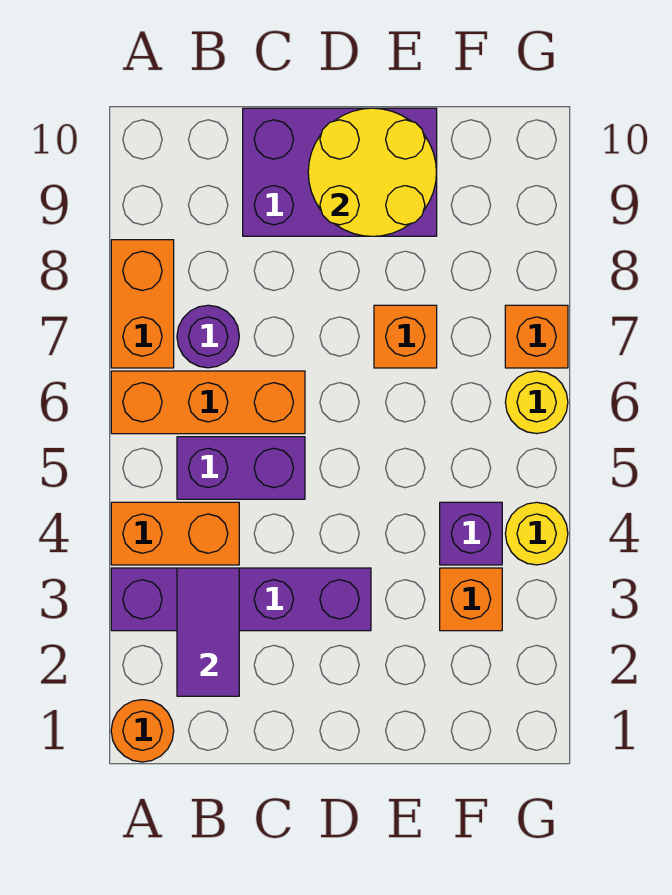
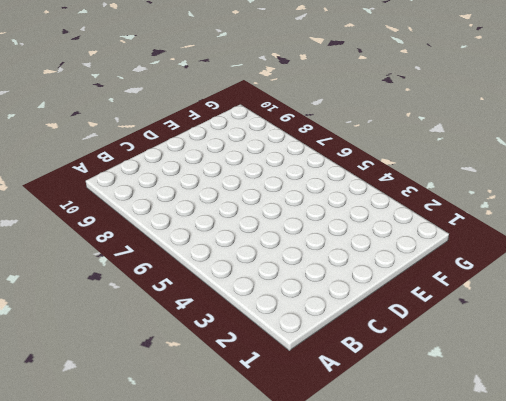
none -> orange 1x1 round brick [111,700,174,762]
none -> purple 1x4 brick [111,568,371,631]
none -> orange 1x2 brick [111,502,239,565]

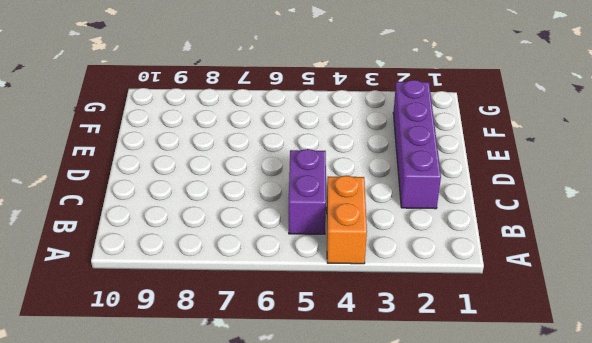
purple 1x4 brick [393,80,441,209] -> purple 1x4 brick moved to [111,568,371,631]
none -> orange 1x1 round brick [111,700,174,762]
none -> orange 1x3 brick [111,371,305,434]
none -> orange 1x2 brick [111,240,174,368]

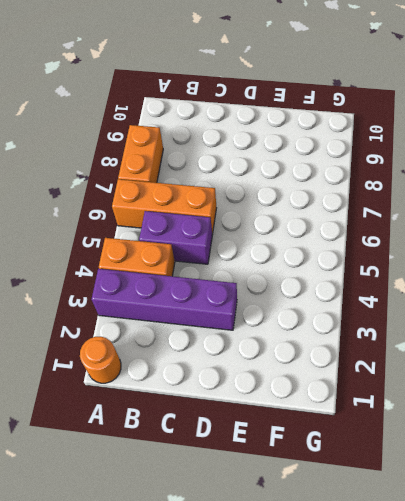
none -> purple 1x1 round brick [177,305,239,368]
none -> purple 2x3 brick [243,108,437,236]
none -> orange 1x1 brick [374,305,437,368]

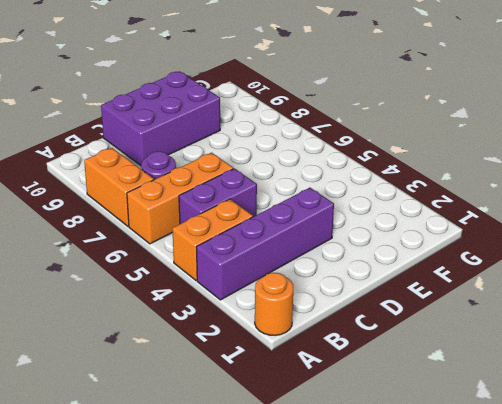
none -> orange 1x1 brick [374,305,437,368]
none -> orange 1x1 brick [440,568,502,631]
none -> purple 1x1 brick [440,502,502,565]

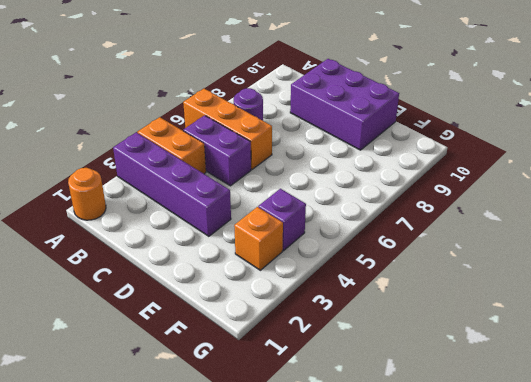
none -> orange 1x2 brick [111,240,174,368]
none -> orange 1x1 brick [374,305,437,368]
none -> yellow 1x1 round brick [505,502,568,565]

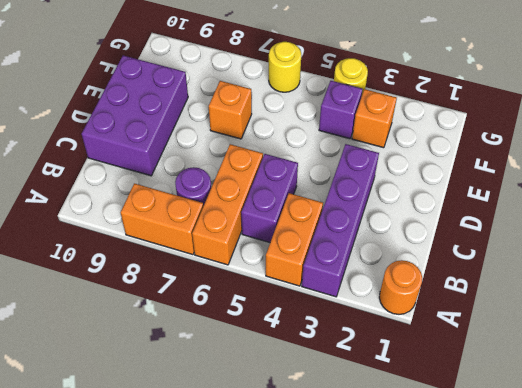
none -> orange 1x1 brick [505,305,568,368]
none -> purple 1x2 tile [177,568,239,696]
none -> yellow 2x2 round brick [308,108,437,236]

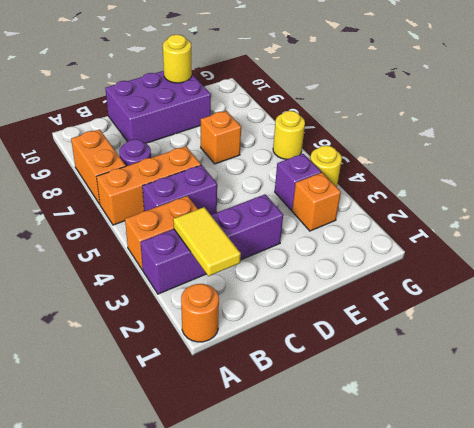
yellow 1x2 tile [173,207,241,276] -> purple 1x2 tile [177,568,239,696]
yellow 1x1 round brick [163,35,192,83] -> yellow 2x2 round brick [308,108,437,236]
none -> orange 1x1 brick [505,305,568,368]

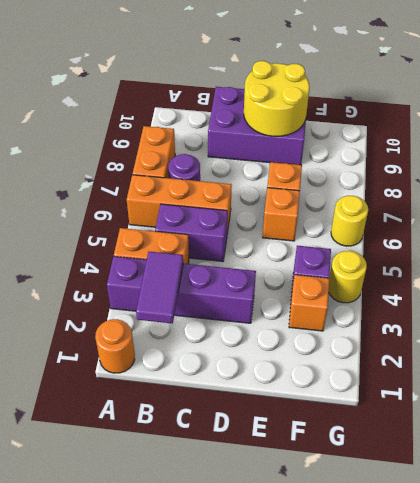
orange 1x1 brick [263,188,300,241] -> orange 1x1 brick moved to [505,305,568,368]

